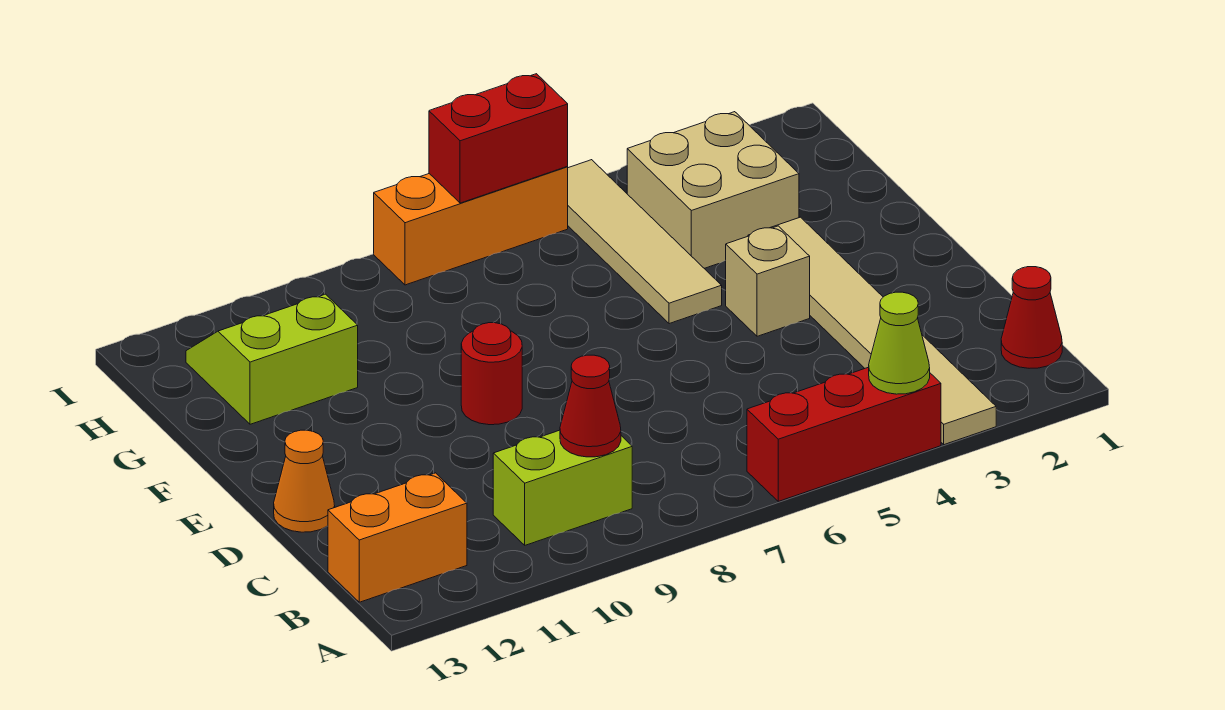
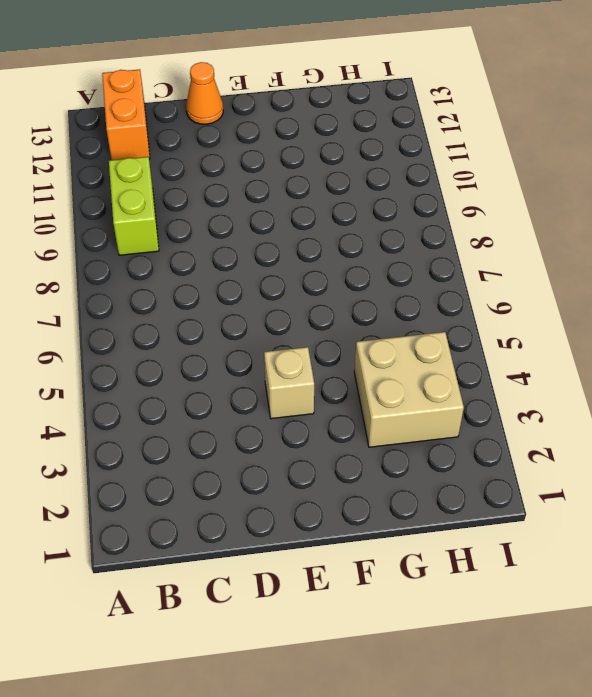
none -> tan 1x6 tile [748,217,996,445]
none -> red 1x3 brick [747,367,941,501]
none -> red 1x1 cone [1001,267,1062,368]

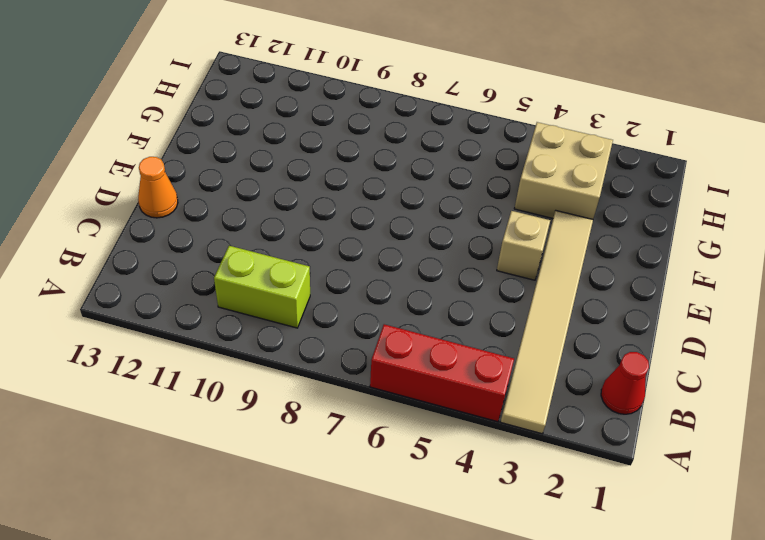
none -> orange 1x2 brick [328,473,467,602]
none -> red 1x1 round brick [461,323,522,425]
none -> tan 1x4 tile [568,160,722,324]

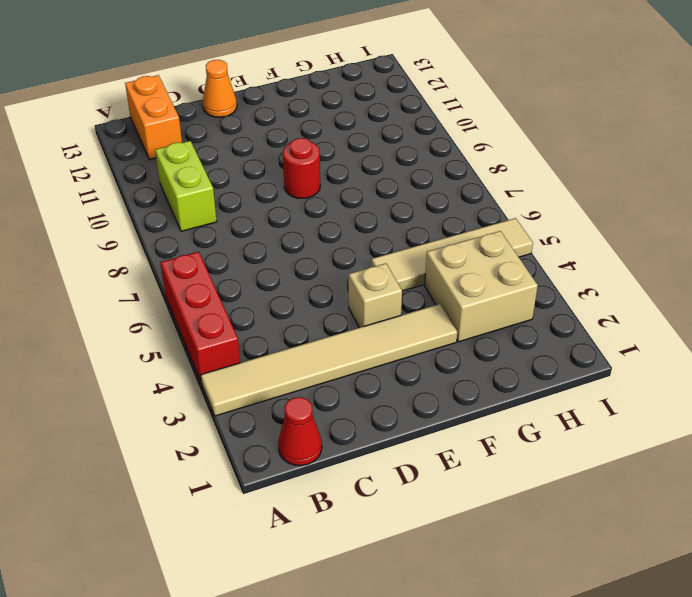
none -> lime 2x2 slope [186,294,358,424]
none -> orange 1x3 brick [374,167,568,285]
none -> lime 1x1 cone [869,292,930,394]

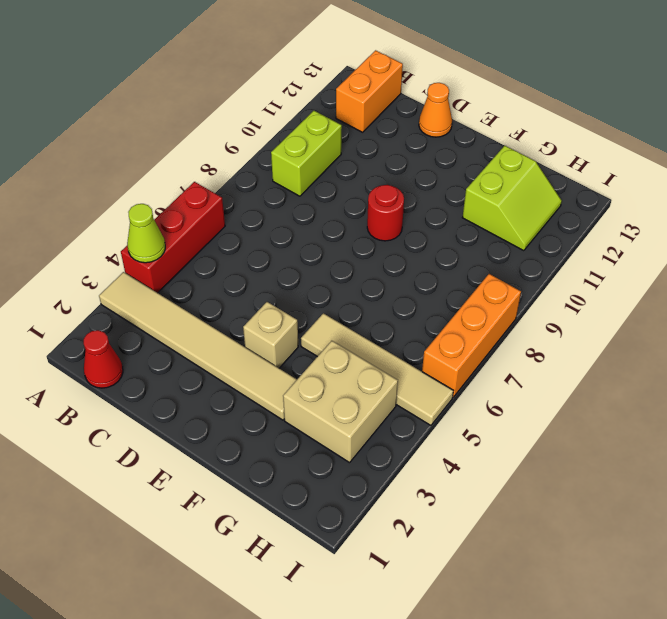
none -> red 1x1 cone [560,355,621,457]
none -> red 1x2 brick [429,74,568,203]

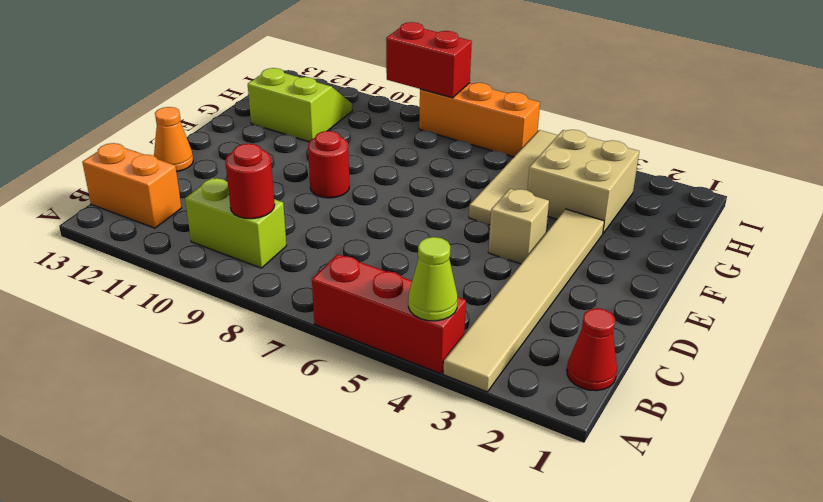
red 1x1 round brick [225,144,275,219] -> red 1x1 cone [560,355,621,457]
red 1x2 brick [386,22,472,98] -> red 1x2 brick moved to [429,74,568,203]

